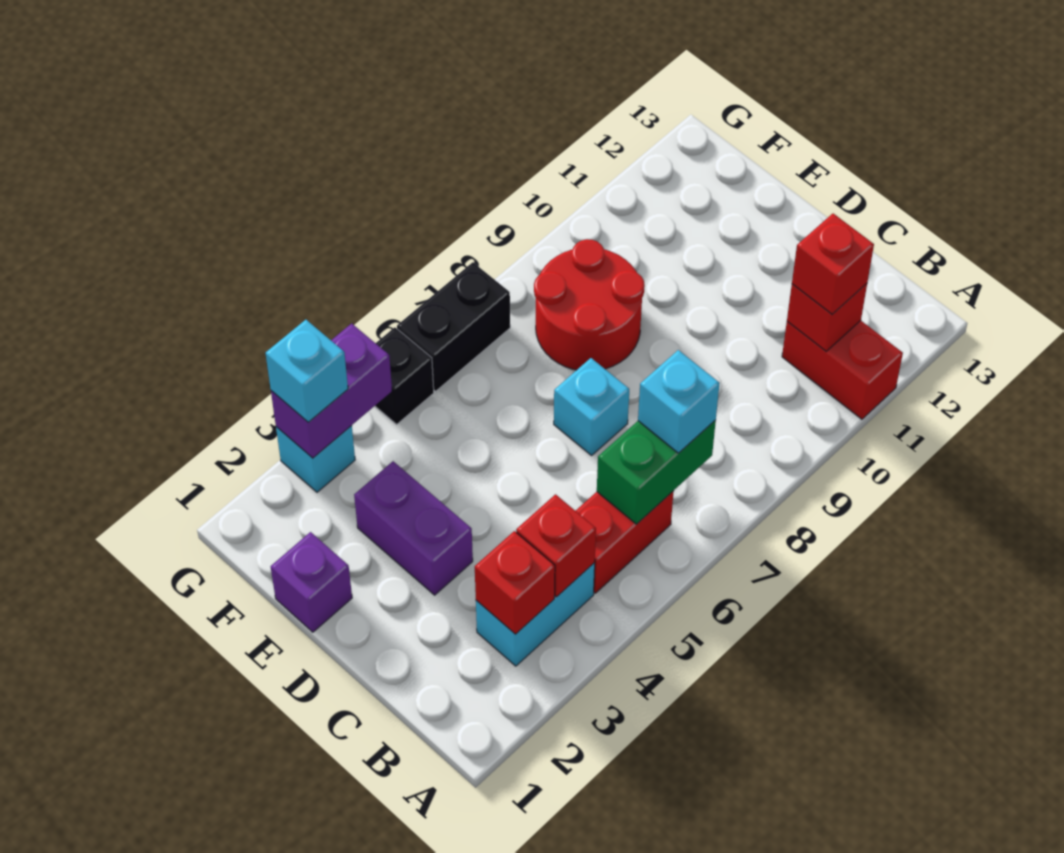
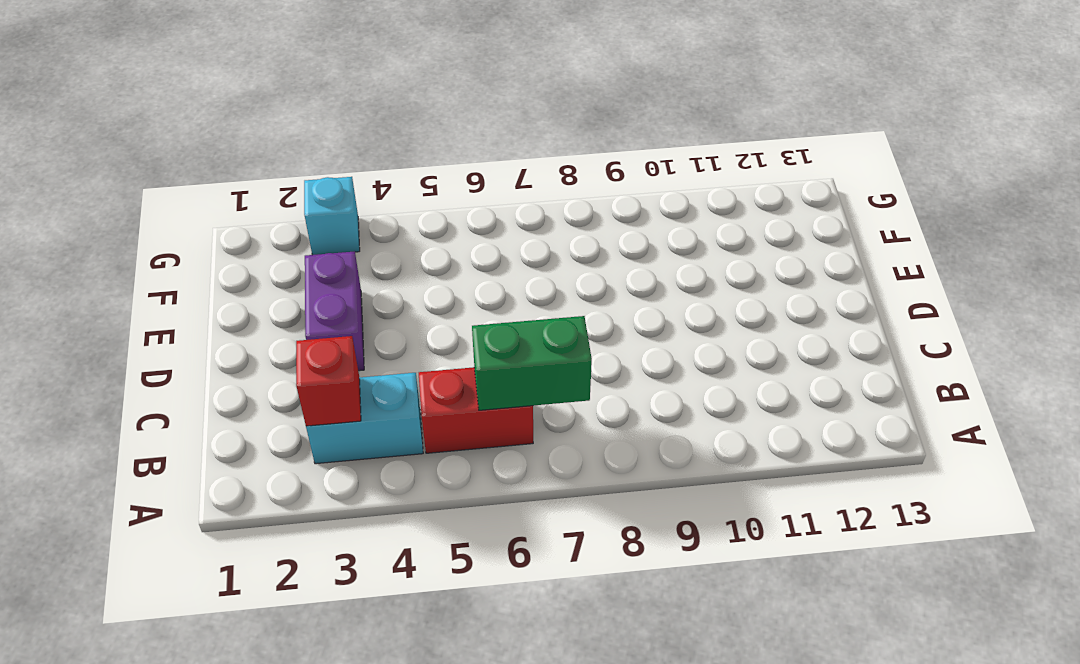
none -> red 1x2 brick [782,321,903,419]
none -> cyan 1x1 brick [554,358,629,455]
none -> purple 1x1 brick [271,532,352,632]

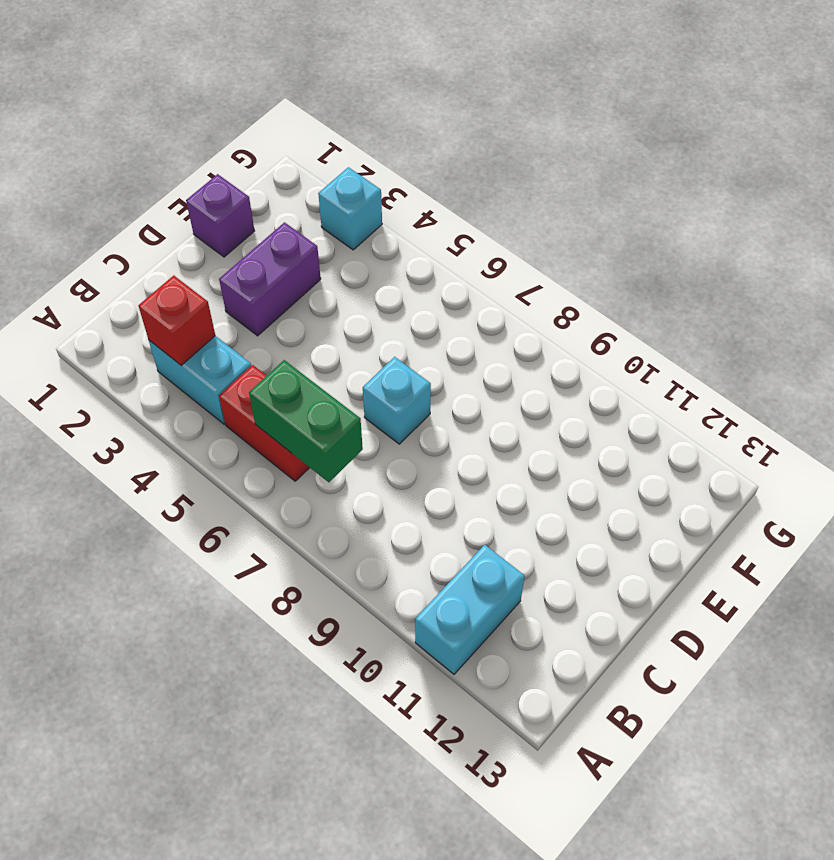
cyan 1x2 brick [415,545,525,674] -> red 1x2 brick [782,321,903,419]
none -> red 2x2 round brick [534,239,645,370]
none -> black 1x1 brick [375,327,434,424]
none -> black 1x2 brick [397,262,510,391]

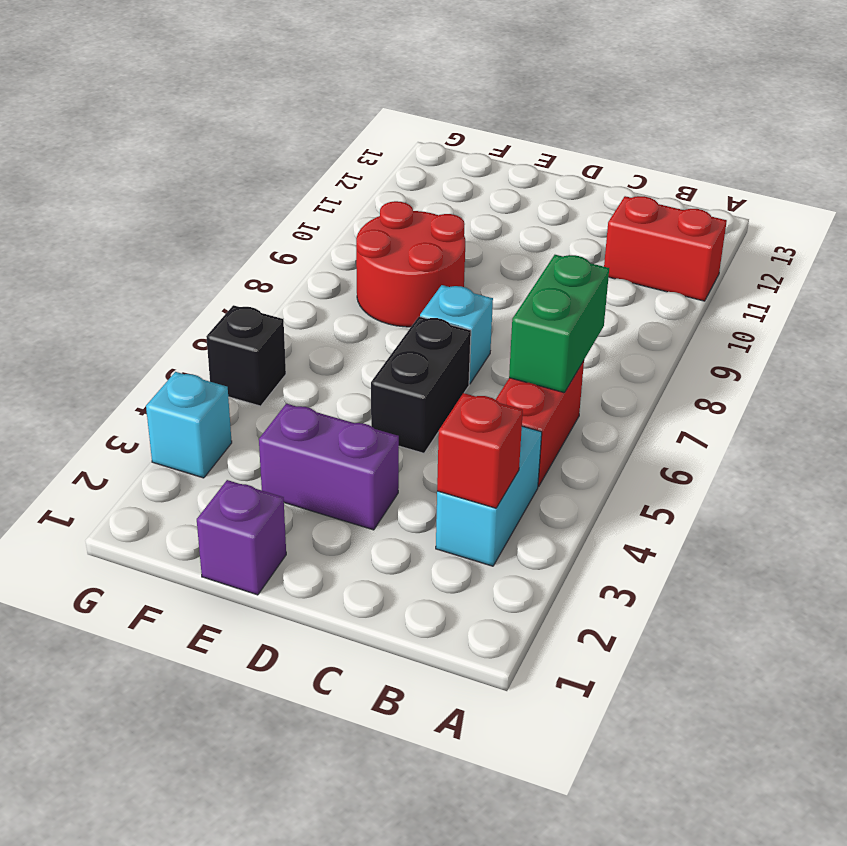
black 1x2 brick [371,317,471,453] -> black 1x2 brick moved to [397,262,510,391]
none -> red 1x1 brick [516,494,596,597]
none -> red 1x1 brick [787,284,867,351]
none -> purple 1x2 brick [271,323,392,458]

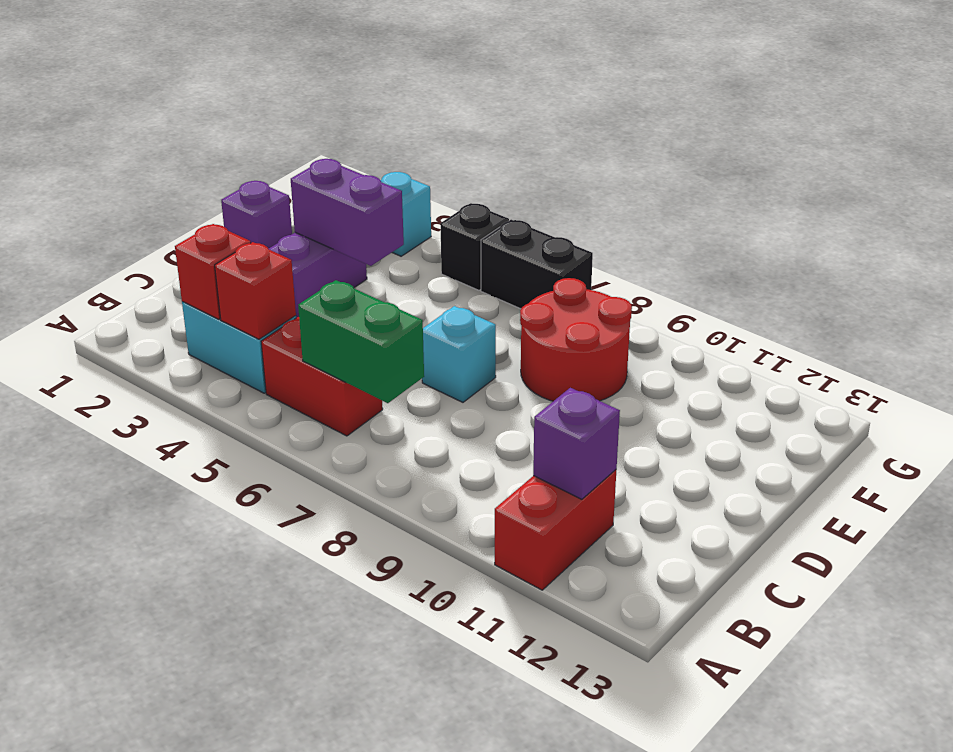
purple 1x1 brick [533,388,620,499] -> red 1x1 brick [787,284,867,351]
purple 1x2 brick [291,159,404,266] -> purple 1x2 brick moved to [271,323,392,458]
none -> cyan 1x1 brick [638,350,720,453]
none -> red 1x1 brick [792,214,874,314]
none -> cyan 1x1 brick [265,320,348,422]

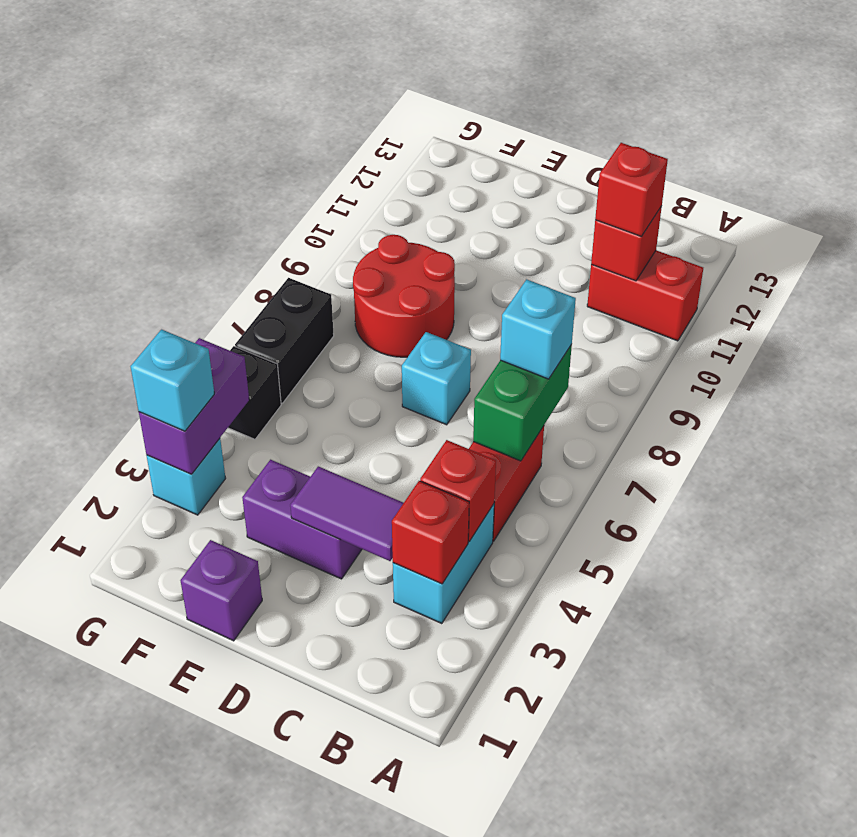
purple 1x2 tile [290,466,403,561] -> none

